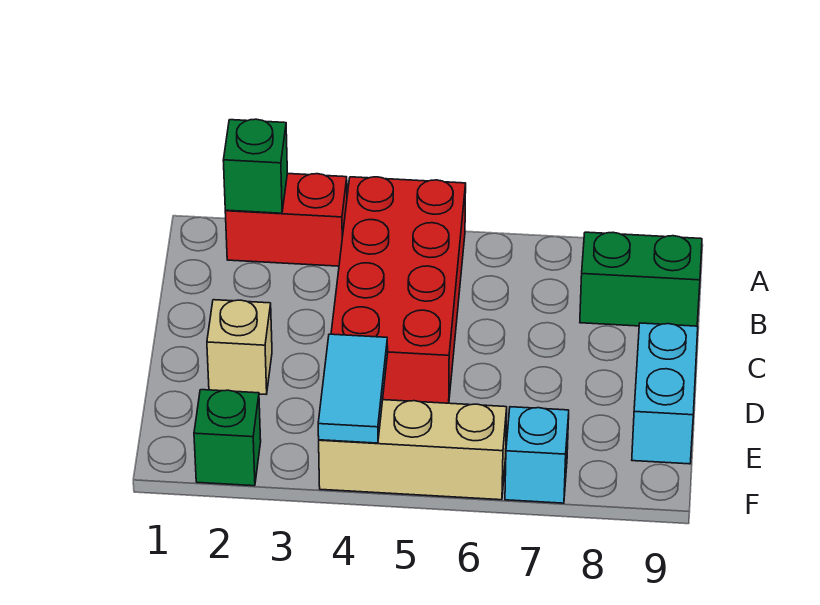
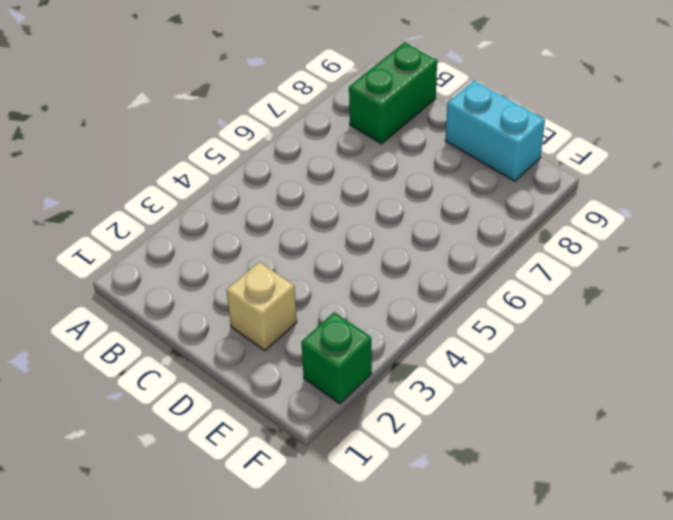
none -> red 1x2 brick [225,174,347,266]
none -> red 2x4 brick [331,177,466,403]

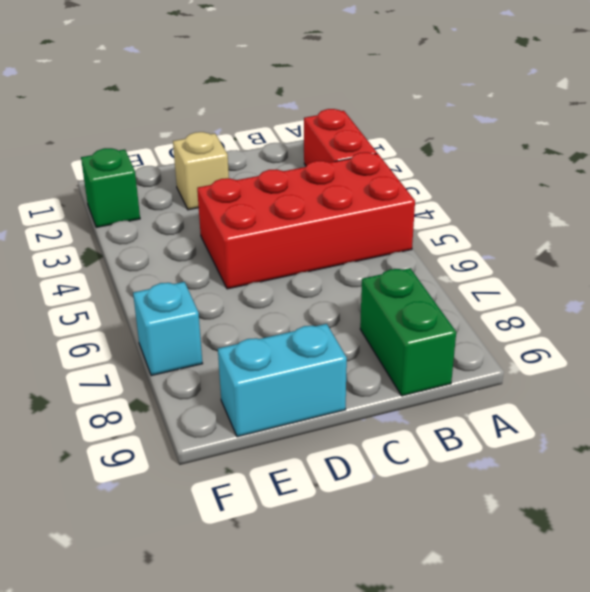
none -> tan 1x3 brick [319,400,507,500]
none -> green 1x1 brick [223,119,287,213]

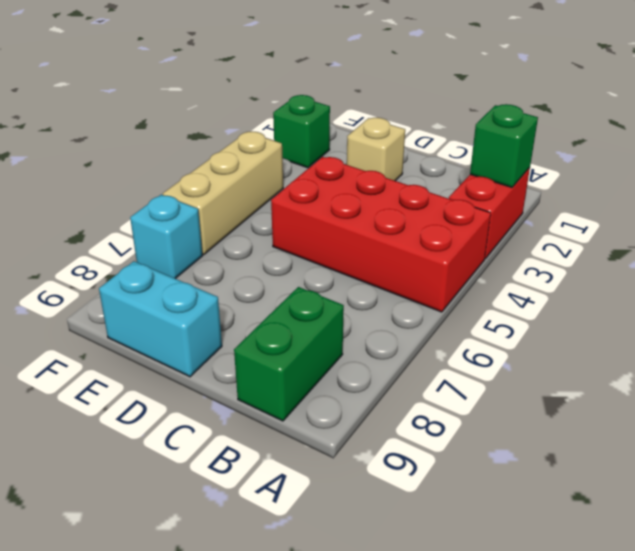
none -> cyan 1x2 tile [318,334,388,443]

